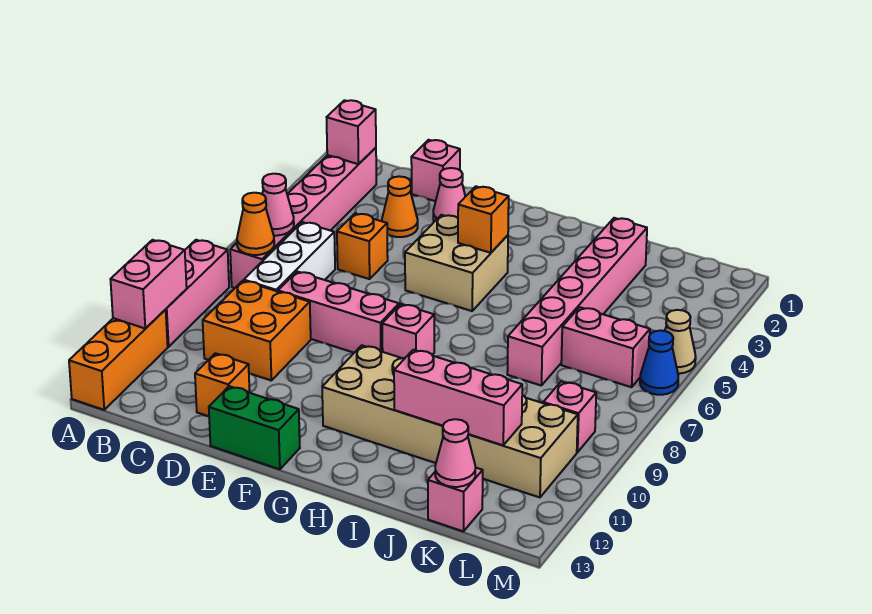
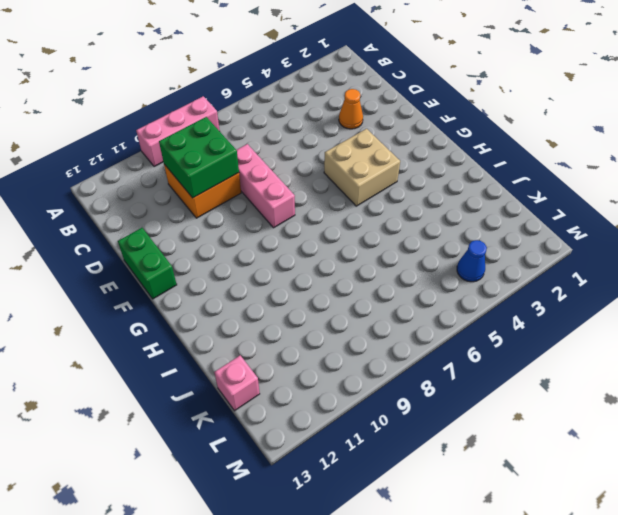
green 2x2 brick [159,117,239,198] -> none
blue 1x1 cone [457,240,487,282] -> blue 1x1 cone moved to [640,331,678,395]
none -> orange 1x3 brick [69,310,168,410]
none -> pink 1x6 brick [230,148,376,288]
none -> white 1x3 brick [244,222,335,291]

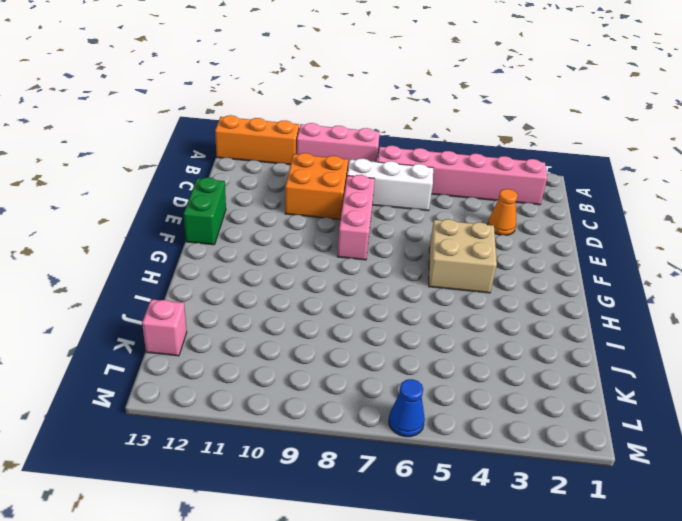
none -> pink 1x1 brick [411,140,460,201]
none -> orange 1x1 brick [337,213,388,279]
none -> orange 1x1 brick [195,353,250,416]

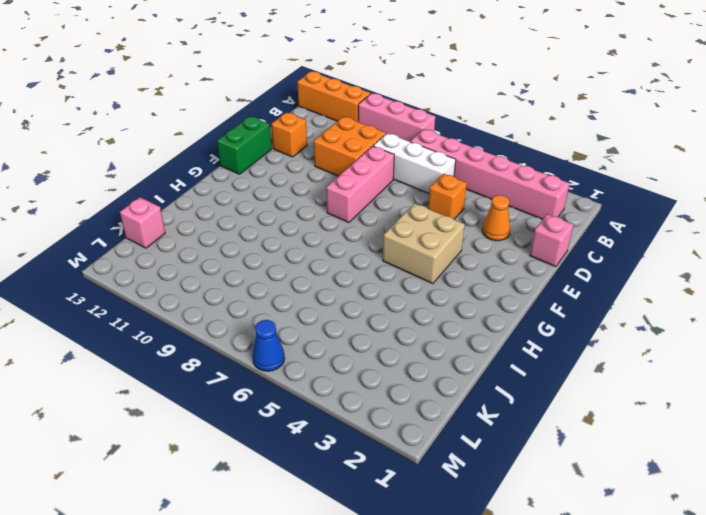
none -> pink 1x1 cone [433,168,465,222]
none -> pink 1x1 brick [382,304,434,358]
none -> tan 2x6 brick [322,345,578,497]

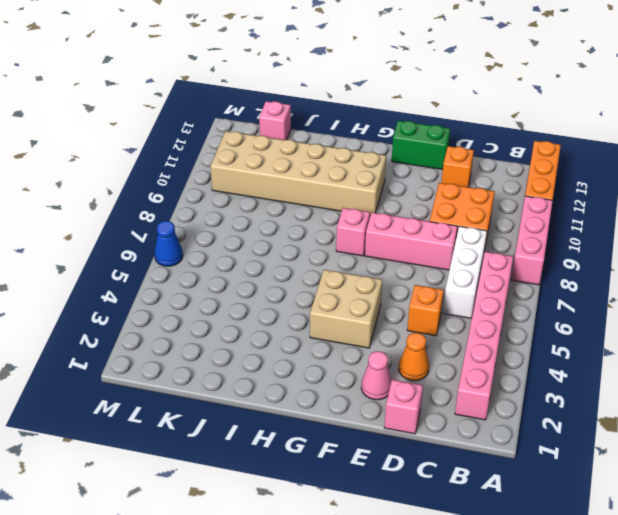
none -> pink 1x6 brick [507,218,647,386]
none -> pink 1x2 brick [561,307,650,387]
none -> pink 1x1 brick [543,381,596,452]

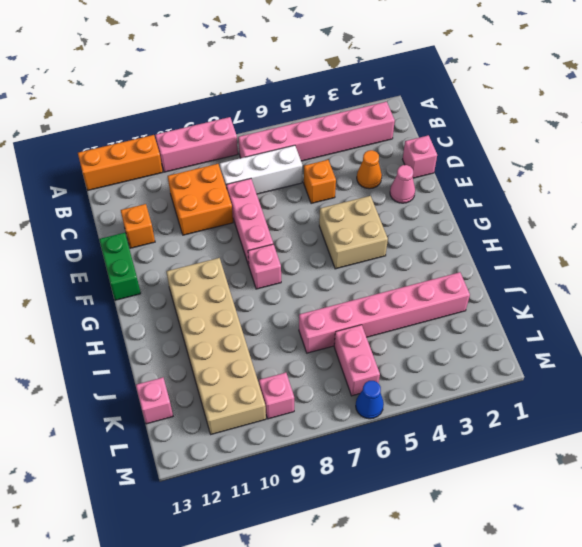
none -> tan 1x1 cone [665,310,696,374]
none -> pink 1x2 brick [110,240,187,329]
none -> pink 1x1 brick [327,100,376,164]

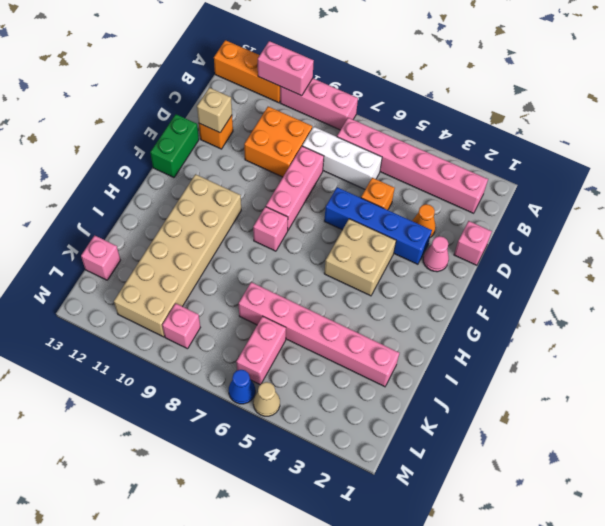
tan 1x1 brick [197,88,232,133] -> none
blue 1x4 brick [324,187,432,264] -> none
none -> pink 1x1 brick [327,100,376,164]
none -> pink 1x1 cone [262,174,294,236]
none -> orange 1x1 cone [237,193,274,255]

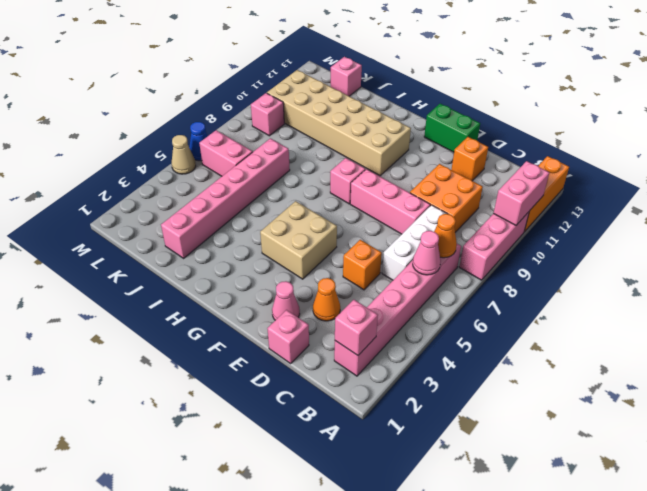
none -> orange 1x1 brick [458,186,509,253]
none -> pink 1x3 brick [394,350,522,445]
none -> pink 1x1 cone [435,419,475,487]

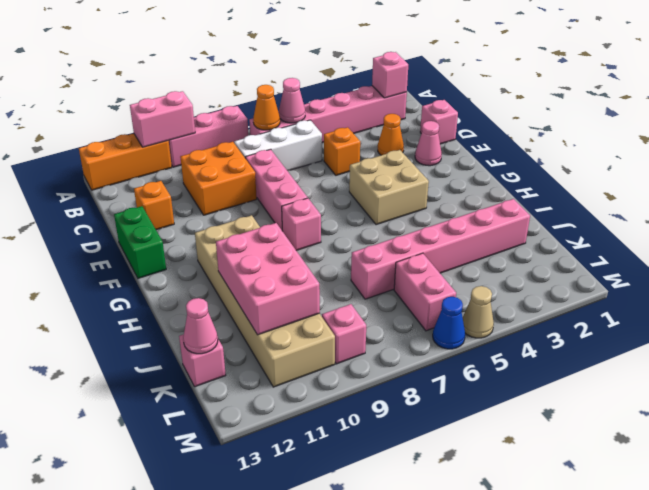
pink 2x3 brick [216,223,320,335] -> pink 1x3 brick [394,350,522,445]
none -> orange 1x1 brick [458,186,509,253]

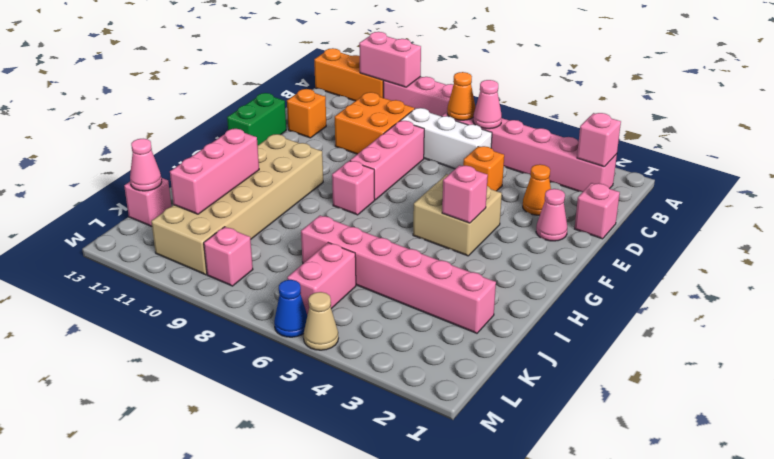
pink 1x1 brick [442,165,488,223] -> orange 1x1 brick [458,186,509,253]

